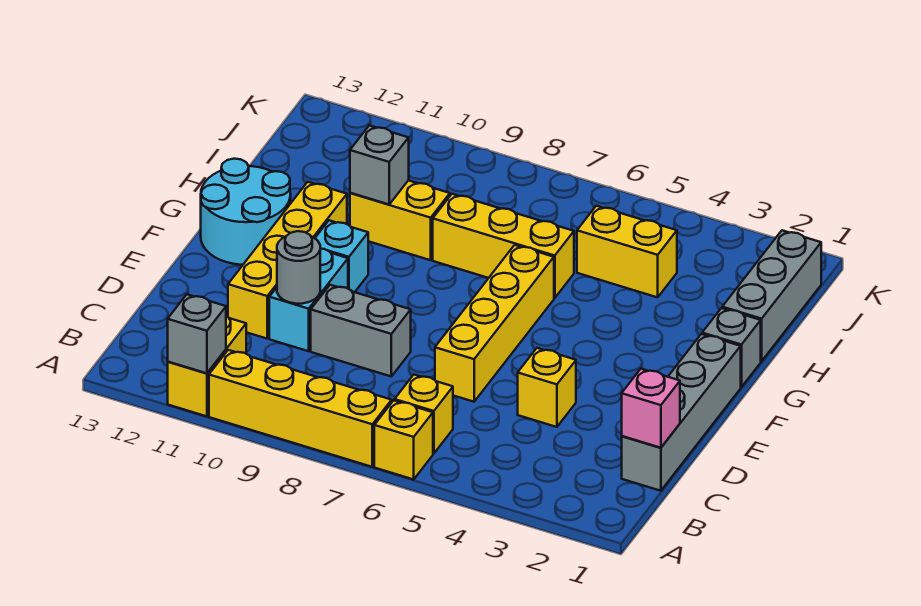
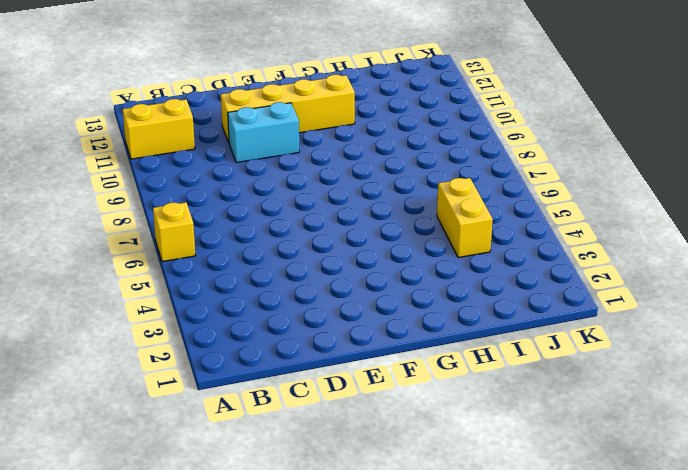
none -> yellow 1x4 brick [209,350,392,467]
none -> yellow 1x1 brick [395,375,453,454]
none -> grey 1x4 brick [622,334,741,491]

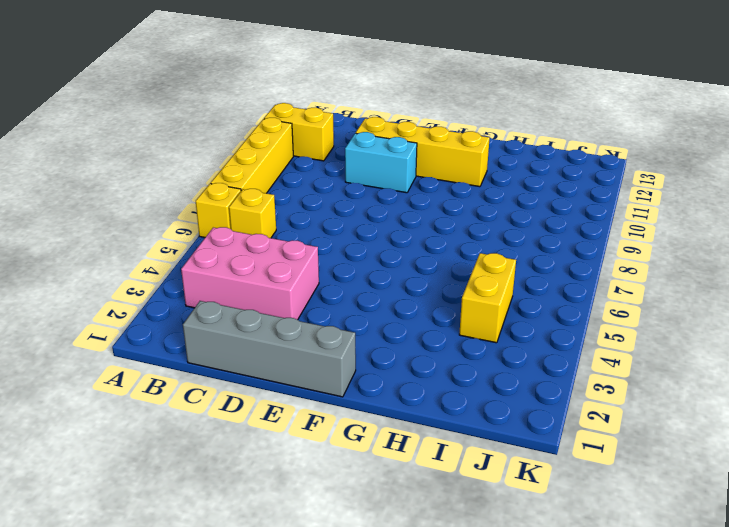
pink 2x3 brick [181,227,319,320] -> yellow 1x1 brick [518,348,576,427]
none -> yellow 1x4 brick [435,245,554,402]
none -> grey 1x2 brick [311,285,411,376]
none -> cyan 1x1 brick [315,220,368,292]

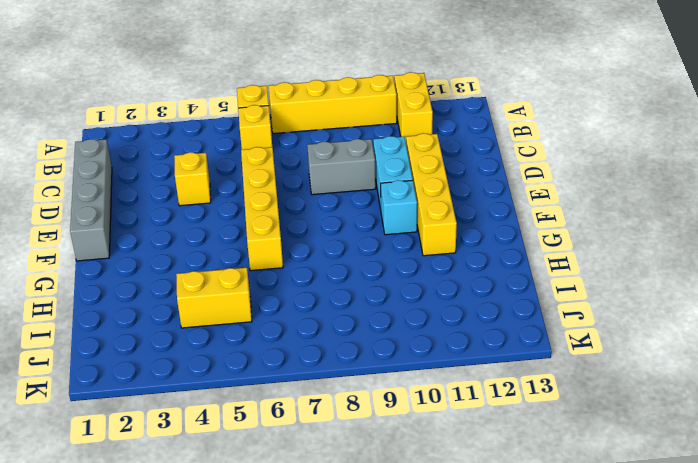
none -> cyan 2x2 round brick [201,159,291,265]
none -> grey 1x1 brick [702,308,761,387]
none -> grey 1x3 brick [722,230,821,361]

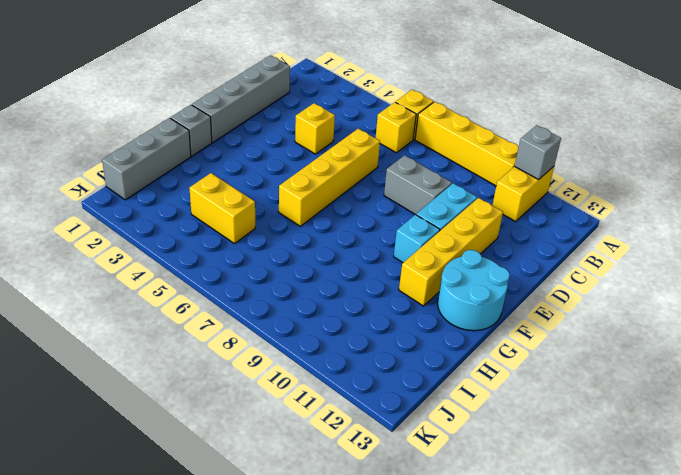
none -> yellow 1x3 brick [433,194,574,298]
none -> yellow 1x2 brick [350,180,450,260]
none -> pink 1x1 brick [622,369,680,448]

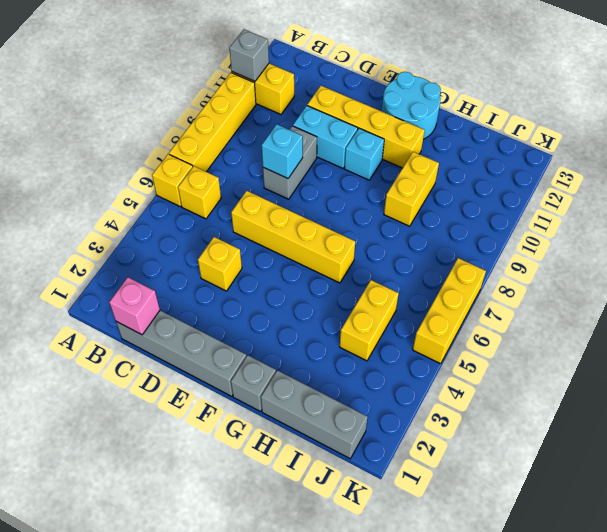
cyan 1x1 brick [262,124,303,179] -> none
yellow 1x3 brick [413,258,486,364] -> yellow 1x3 brick moved to [433,194,574,298]
none -> grey 1x1 round brick [277,231,321,304]
none -> grey 1x1 brick [350,125,409,204]

